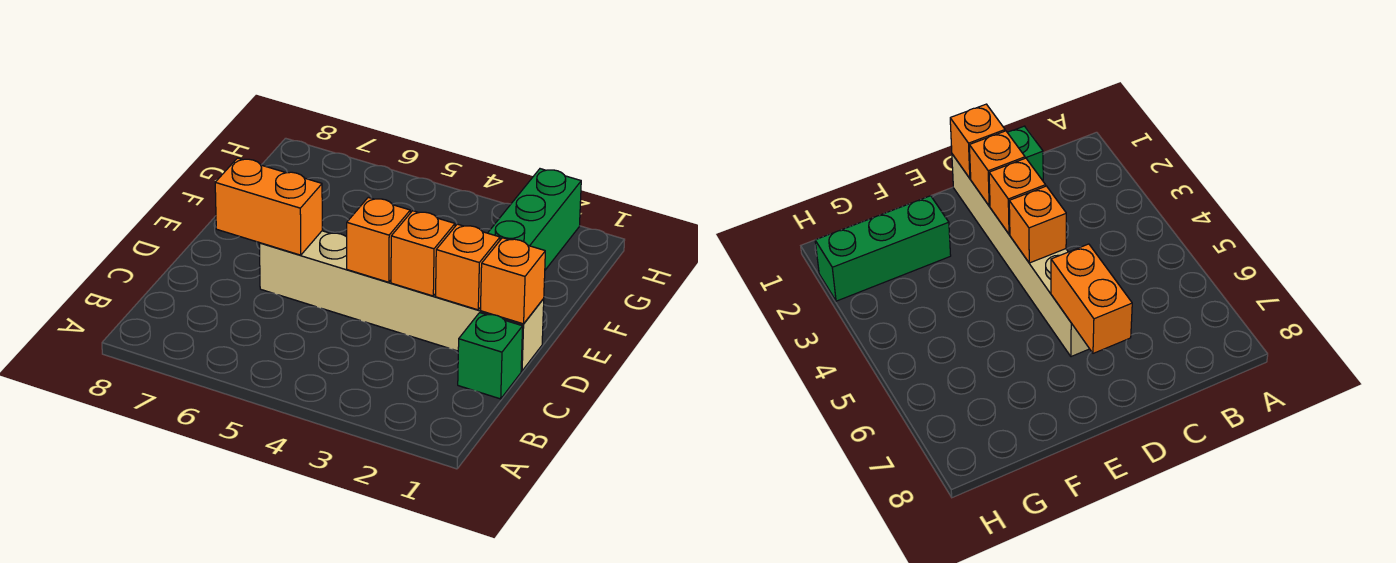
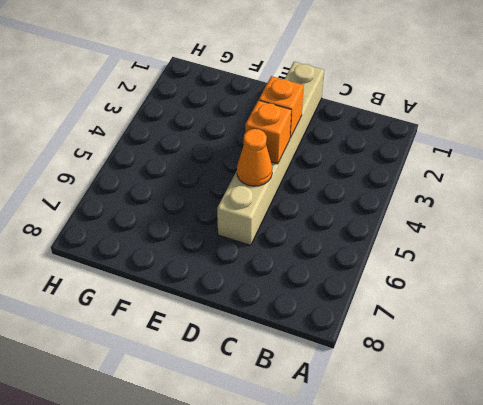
orange 1x1 cone [237,129,272,186] -> none
none -> green 1x1 brick [458,313,523,399]
none -> green 1x3 brick [488,169,581,270]

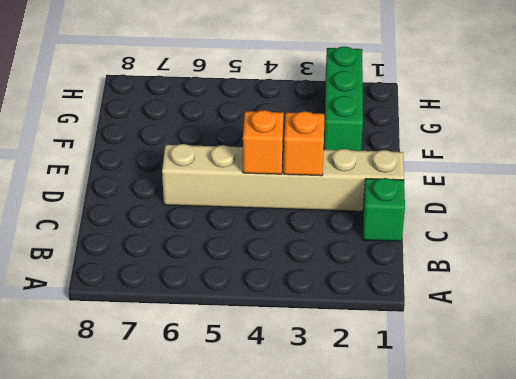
none -> orange 1x1 brick [481,238,545,324]
none -> orange 1x1 brick [436,224,500,310]

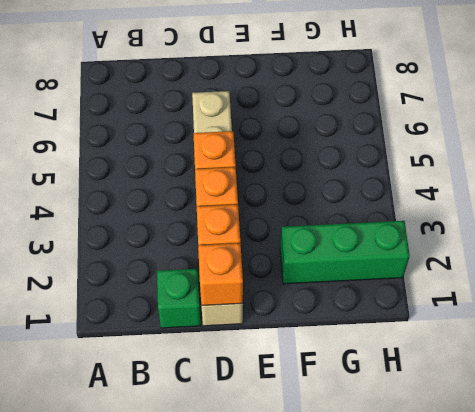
none -> orange 1x2 brick [215,158,322,255]

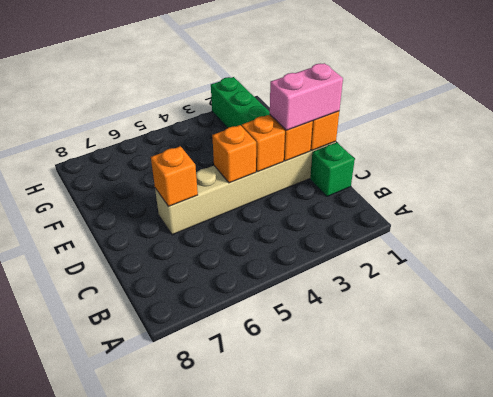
pink 1x2 brick [270,63,343,130] -> none
orange 1x1 brick [151,146,198,206] -> orange 1x2 brick [215,158,322,255]

